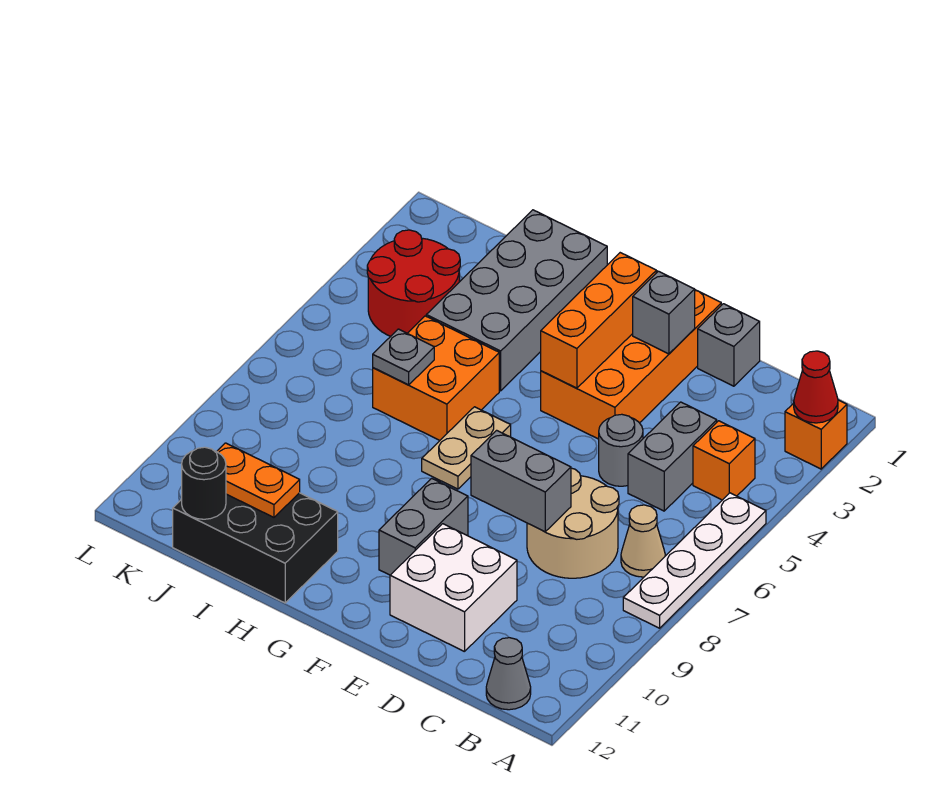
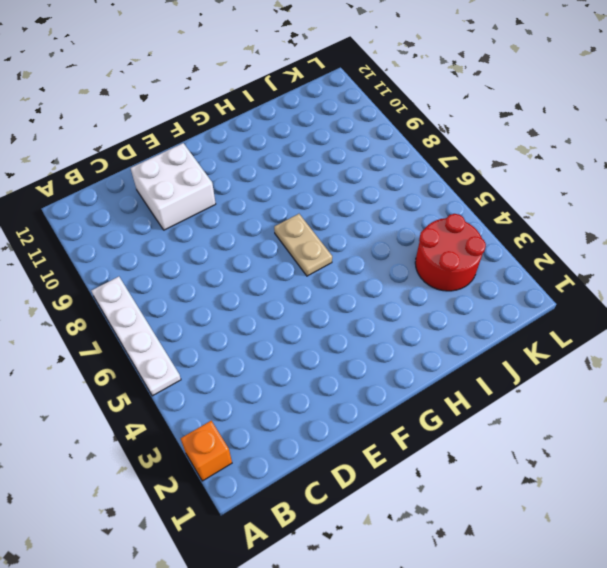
none -> orange 1x1 brick [693,421,755,500]
none -> tan 1x1 cone [621,505,665,577]
none -> grey 1x1 cone [486,638,531,710]

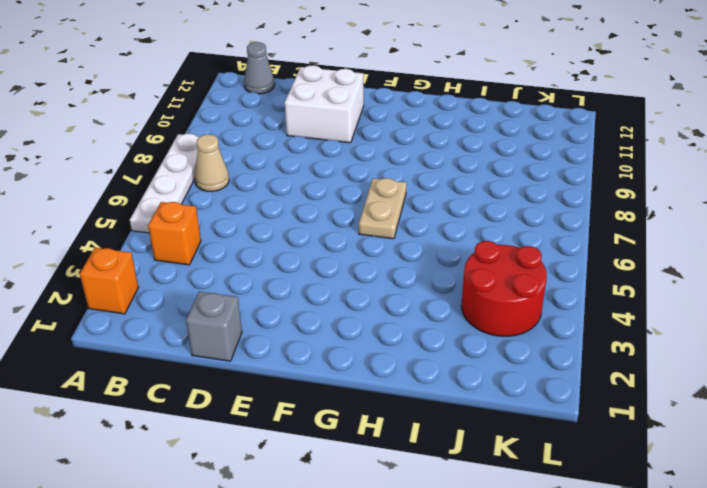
none -> grey 1x2 brick [628,402,717,511]
none -> tan 2x2 round brick [527,468,619,578]
none -> grey 1x1 round brick [599,414,643,486]

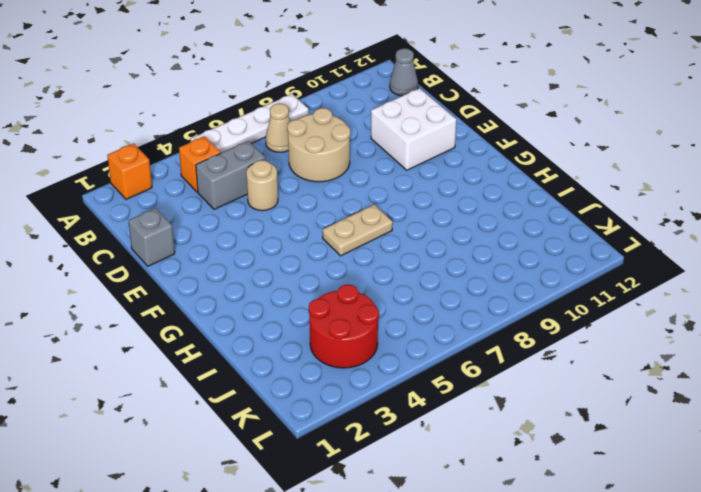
tan 1x1 round brick [246,160,278,211] -> grey 1x1 round brick [599,414,643,486]
none -> orange 2x4 brick [541,271,721,439]
none -> grey 1x2 brick [379,478,468,575]
none -> grey 2x4 brick [426,210,607,391]

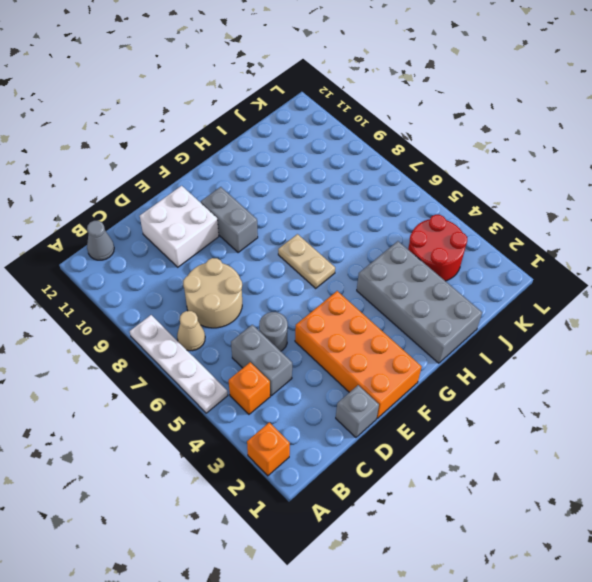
none -> orange 2x2 brick [373,316,499,440]
none -> black 2x3 brick [173,493,338,603]
none -> red 1x1 cone [794,351,838,423]

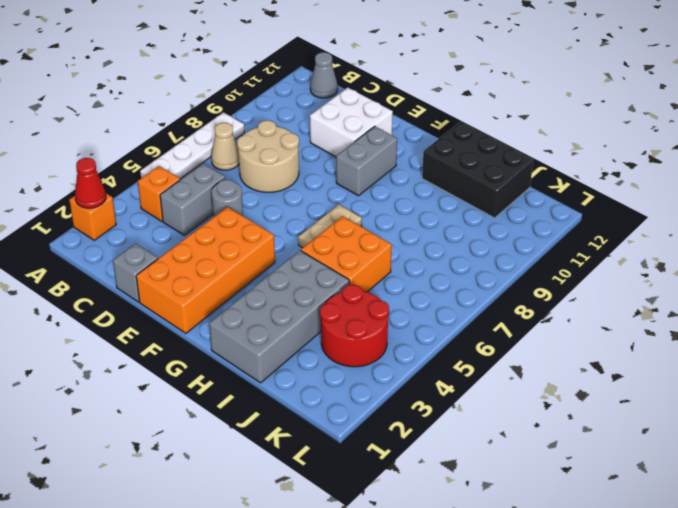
none -> grey 1x2 brick [471,430,571,532]
none -> grey 1x1 brick [633,271,695,354]
none -> orange 1x3 brick [541,253,656,388]

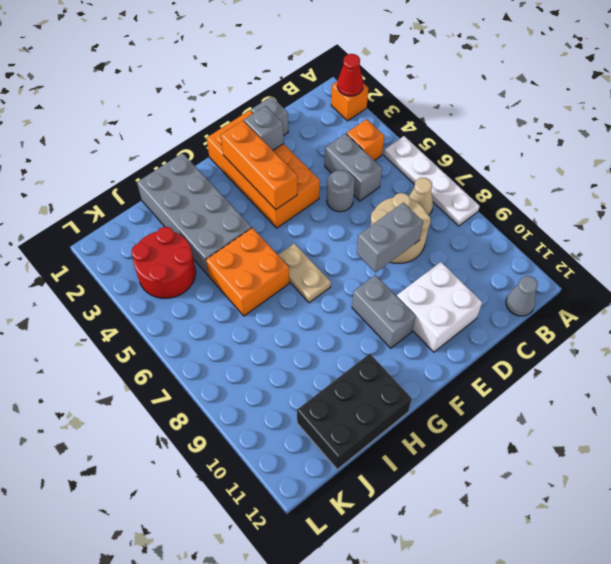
none -> grey 1x1 plate [373,329,434,385]
none -> orange 1x2 plate [217,443,300,517]
none -> black 1x1 round brick [182,447,226,519]

